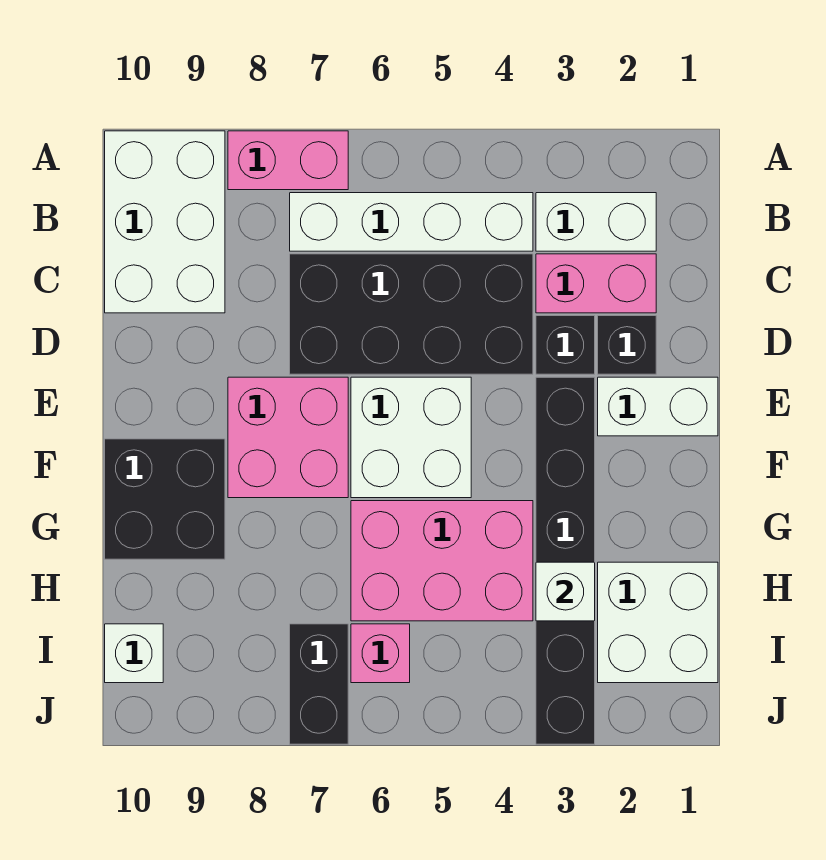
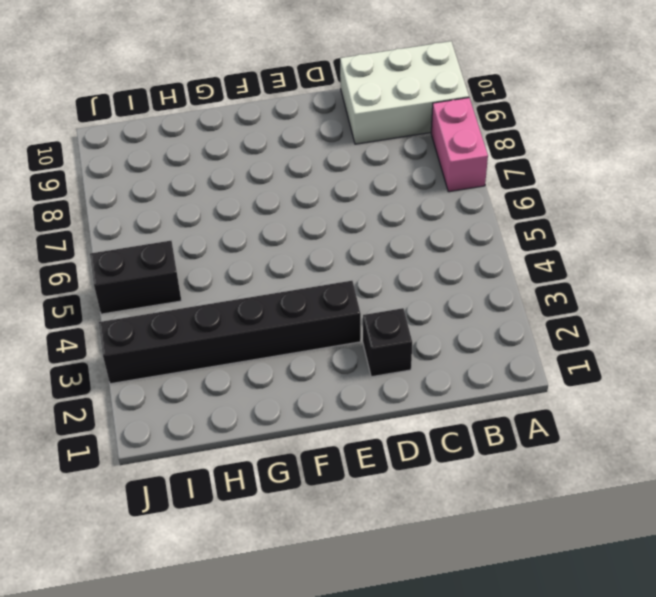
black 1x2 brick [90,241,181,314] -> black 1x2 brick moved to [290,624,348,744]
none -> white 1x2 brick [536,193,656,251]
none -> white 1x4 brick [290,193,533,251]
none -> pink 1x2 brick [536,254,656,313]

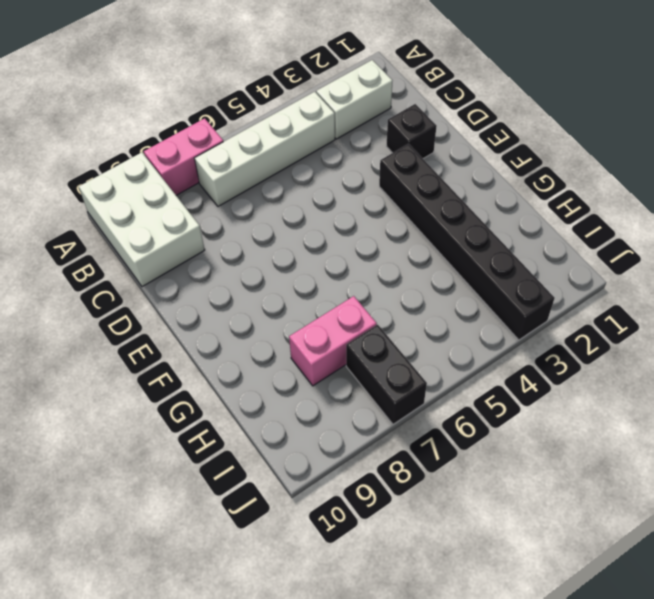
pink 1x2 brick [289,296,377,386] -> pink 1x2 brick moved to [536,254,656,313]
none -> black 2x4 brick [290,254,533,374]
none -> black 1x1 brick [536,316,595,374]
none -> white 1x2 brick [598,377,718,436]

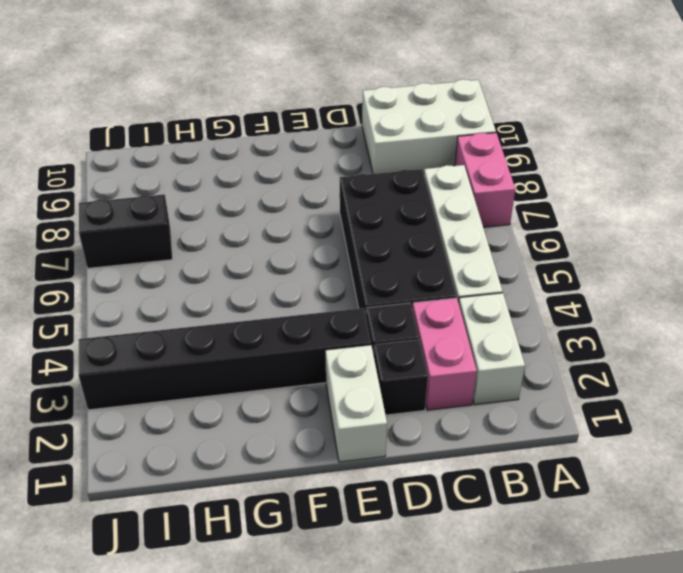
none -> white 2x2 brick [351,377,471,498]
none -> pink 2x2 brick [228,377,348,498]
none -> black 2x2 brick [105,439,225,559]

